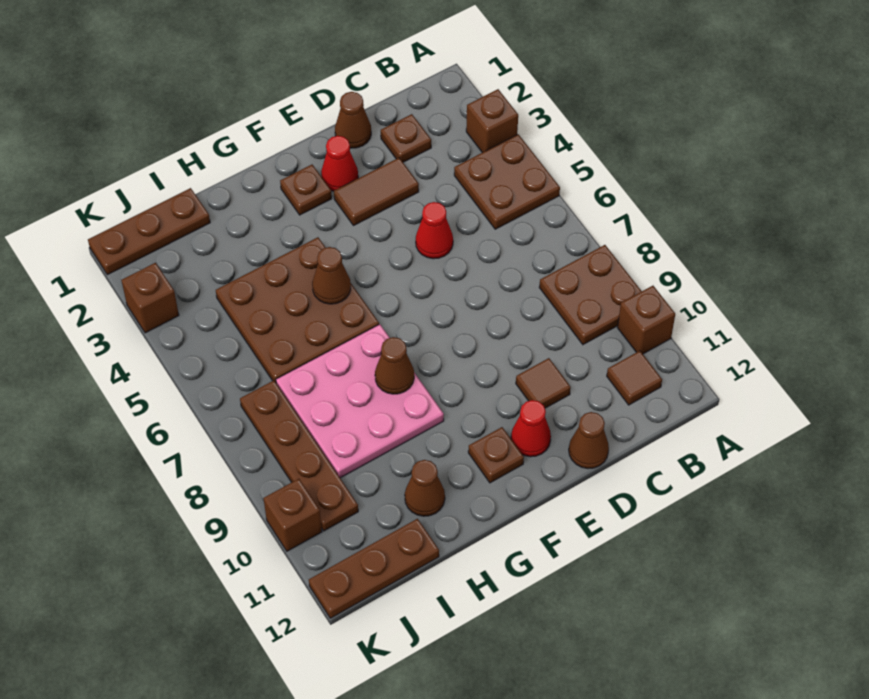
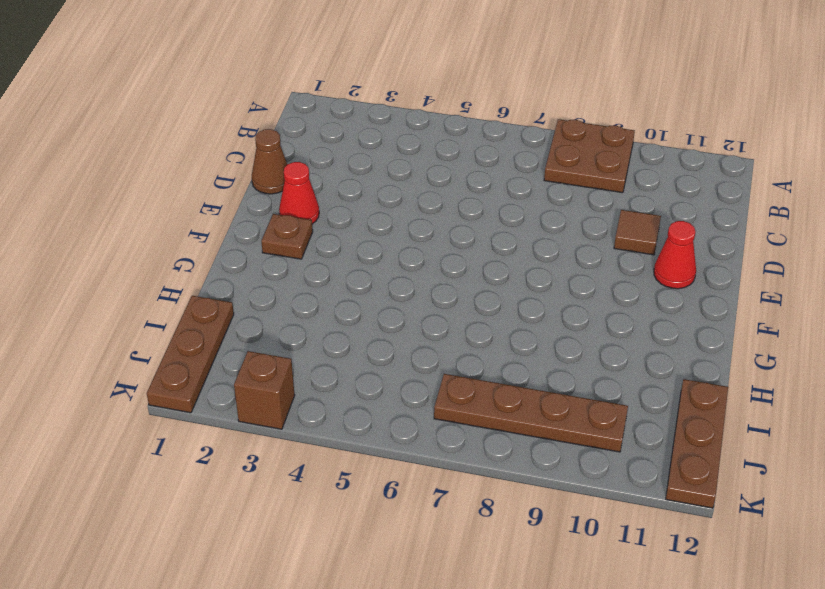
none -> brown 1x1 brick [466,89,518,153]
none -> brown 2x2 plate [454,134,560,229]
none -> brown 1x1 brick [618,286,675,354]

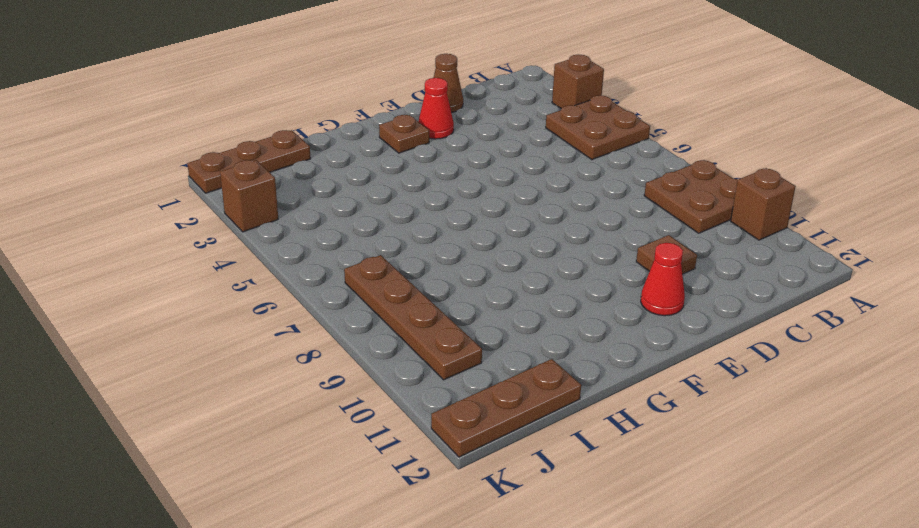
none -> brown 1x1 tile [607,351,662,405]
none -> brown 1x1 plate [381,114,431,162]
none -> brown 1x2 tile [334,158,419,226]

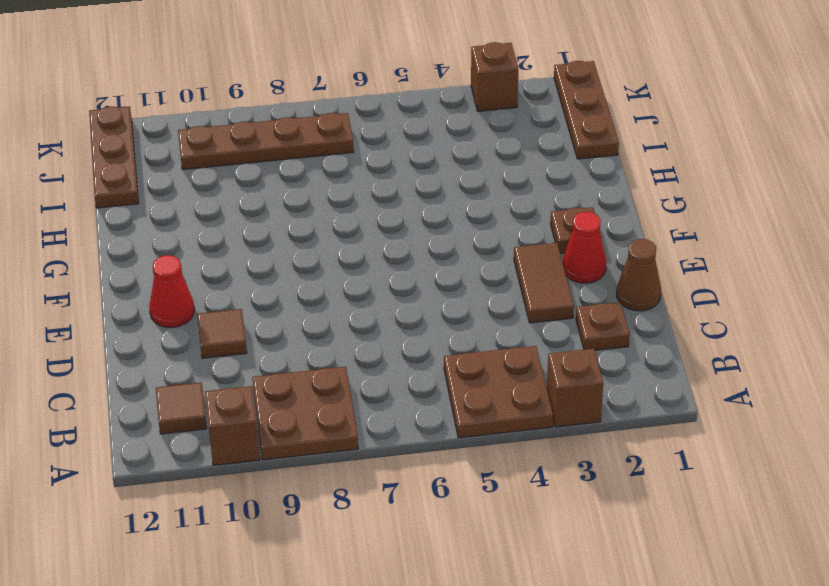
none -> red 1x1 cone [416,202,453,259]
none -> brown 1x1 cone [569,412,609,469]
none -> brown 1x1 plate [468,427,524,483]

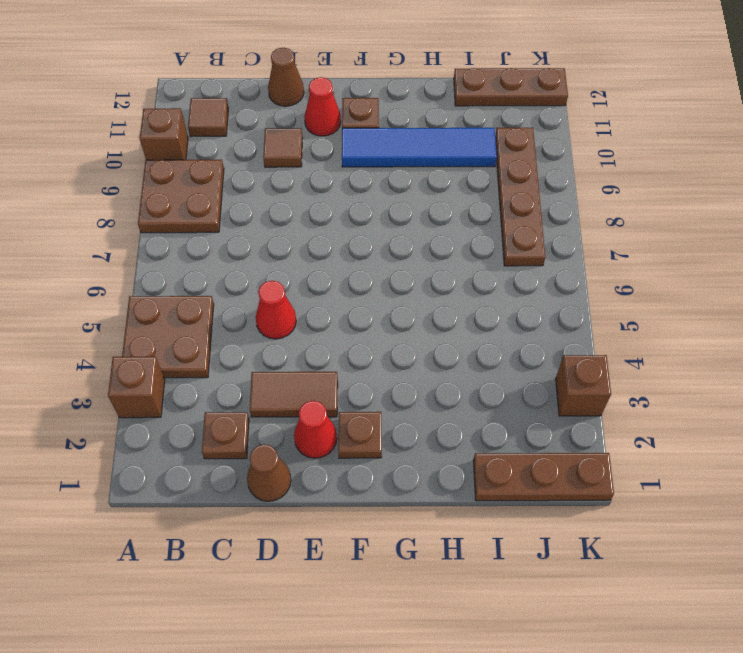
blue 1x4 tile [342,128,497,167] -> none
none -> brown 3x3 plate [216,237,379,382]
none -> pink 3x3 plate [276,324,444,478]
none -> brown 1x1 cone [405,460,445,516]

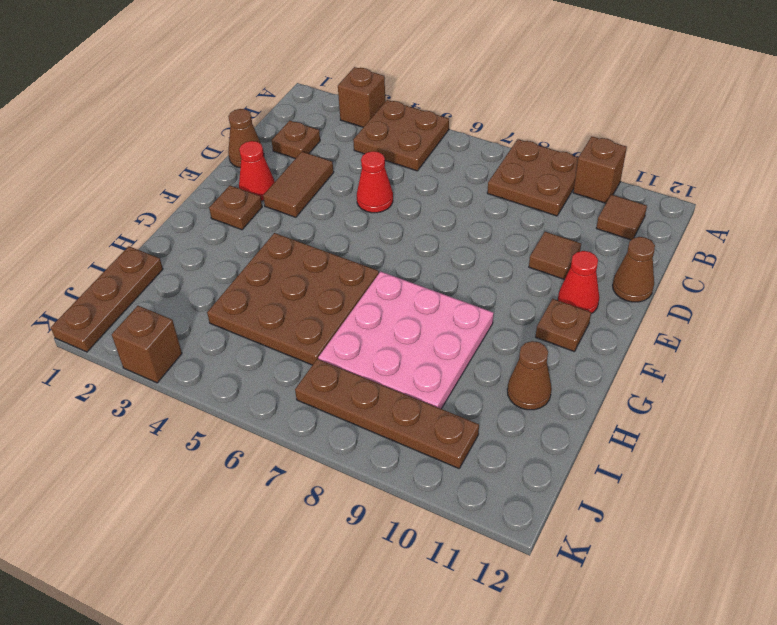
none -> brown 1x3 plate [309,519,439,618]
none -> brown 1x1 brick [264,479,322,551]
none -> brown 1x1 cone [312,247,351,304]

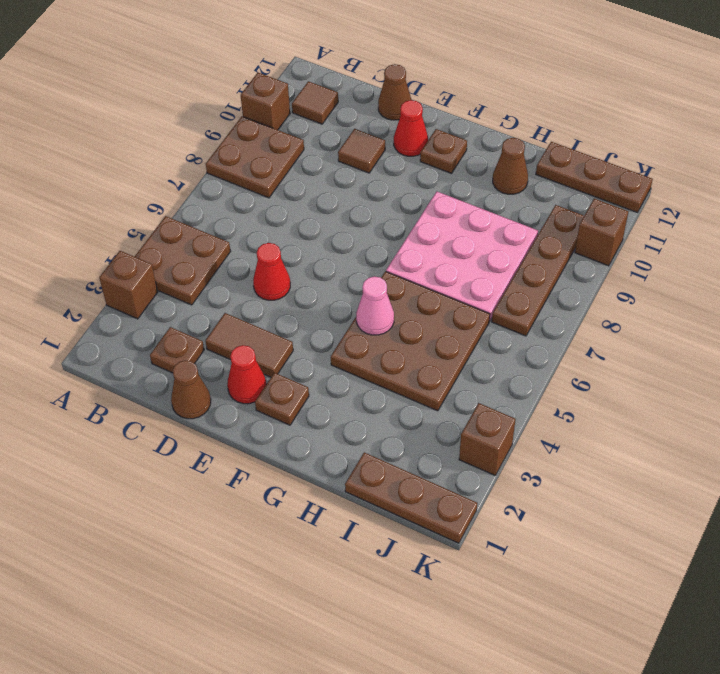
pink 1x1 cone [356,276,394,335] -> brown 1x1 cone [312,247,351,304]
none -> brown 1x1 cone [375,337,414,394]

